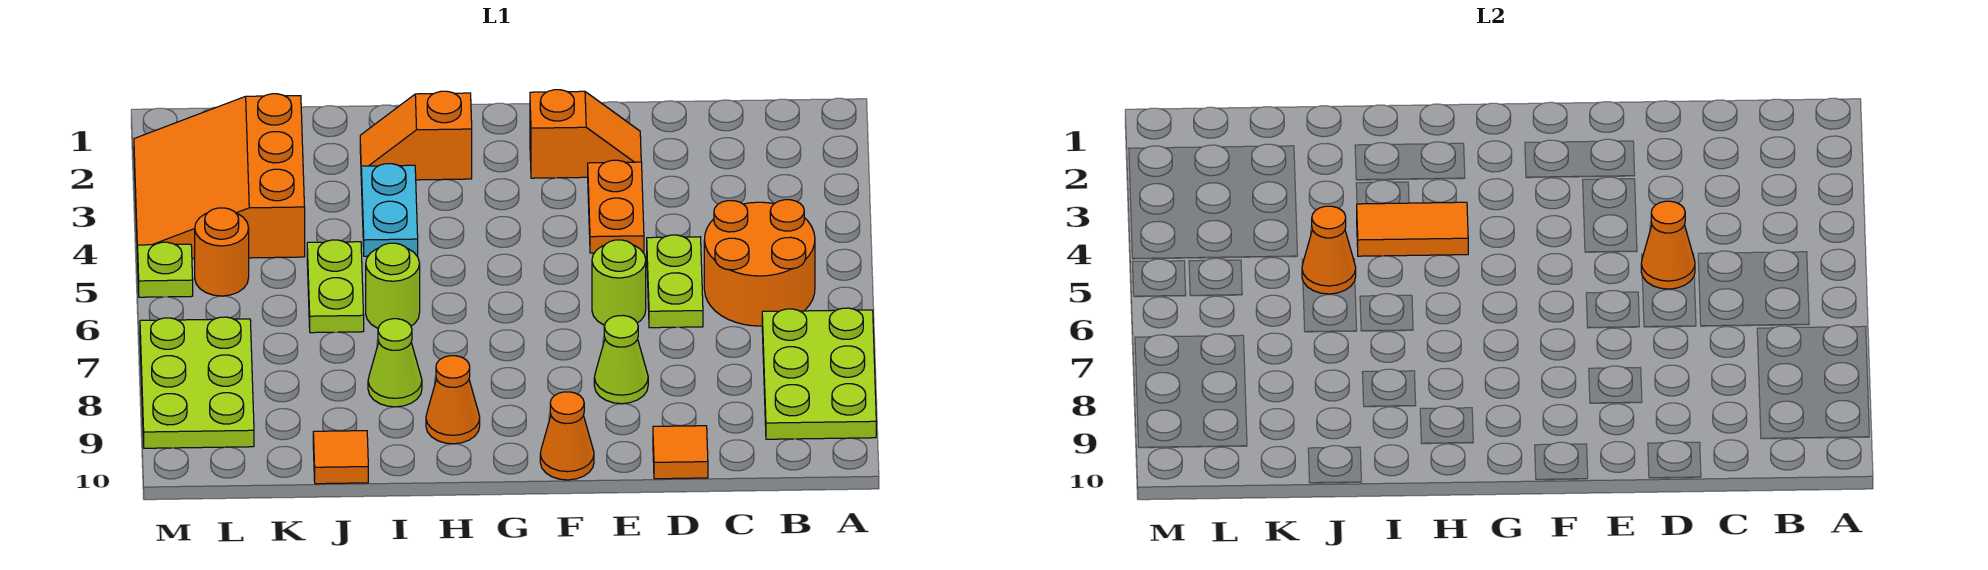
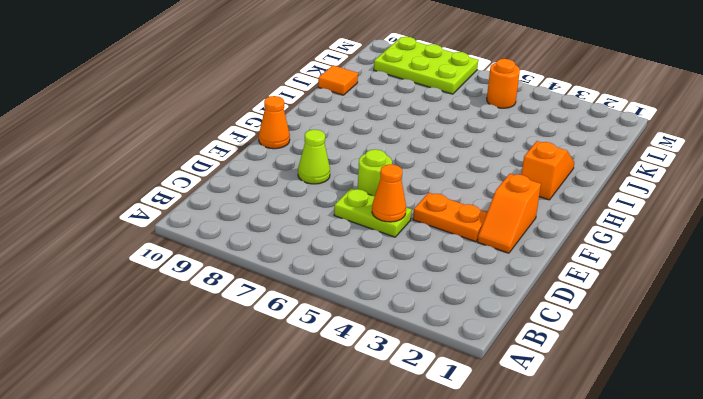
none -> lime 2x3 plate [762,308,876,439]
none -> orange 2x2 round brick [704,200,815,326]
none -> orange 1x1 tile [653,426,708,479]

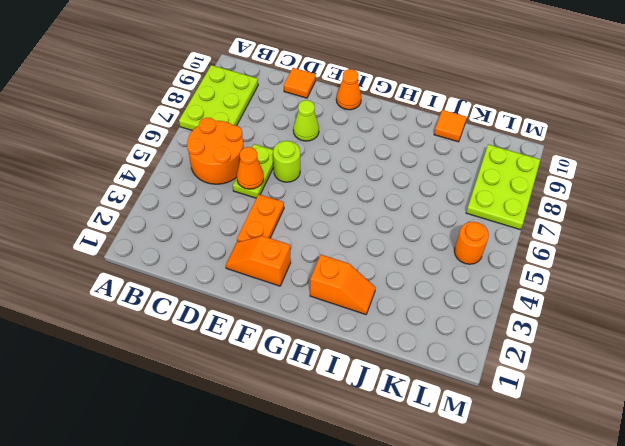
none -> orange 1x1 cone [426,356,480,444]
none -> cyan 1x2 plate [361,164,418,256]
none -> lime 1x1 round brick [366,243,420,328]

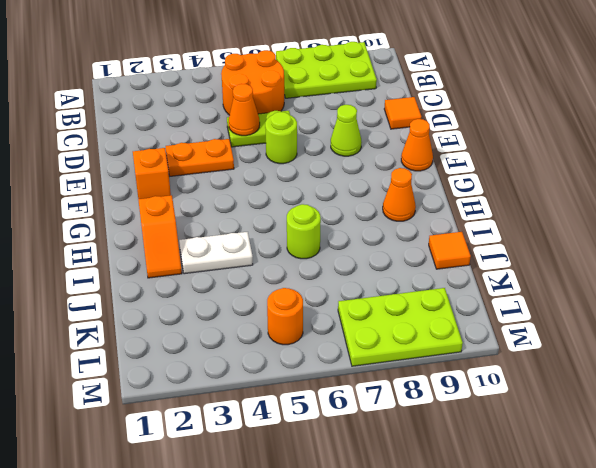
white 1x2 plate [179,232,253,274] -> cyan 1x2 plate [361,164,418,256]
none -> lime 1x1 cone [368,319,422,407]
none -> lime 1x2 plate [307,240,364,333]
none -> orange 3x3 slope [134,94,305,259]

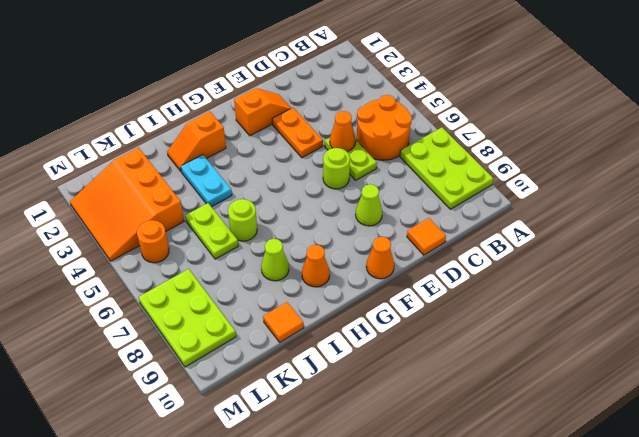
none -> lime 1x1 plate [137,242,193,297]
none -> orange 1x2 tile [1357,202,1468,256]
none -> orange 1x1 cone [1302,206,1356,294]

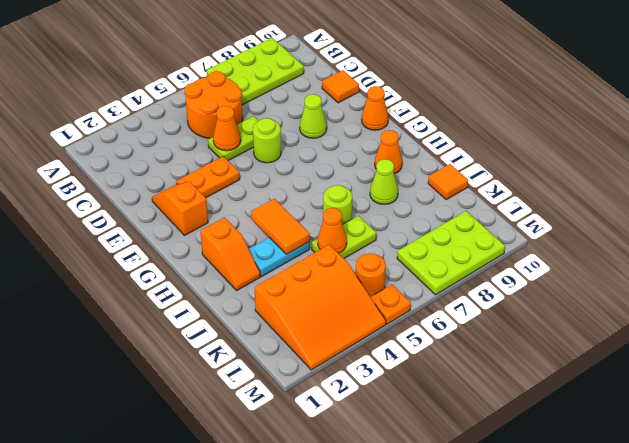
orange 1x1 plate [371,284,411,324] -> lime 1x1 plate [137,242,193,297]

